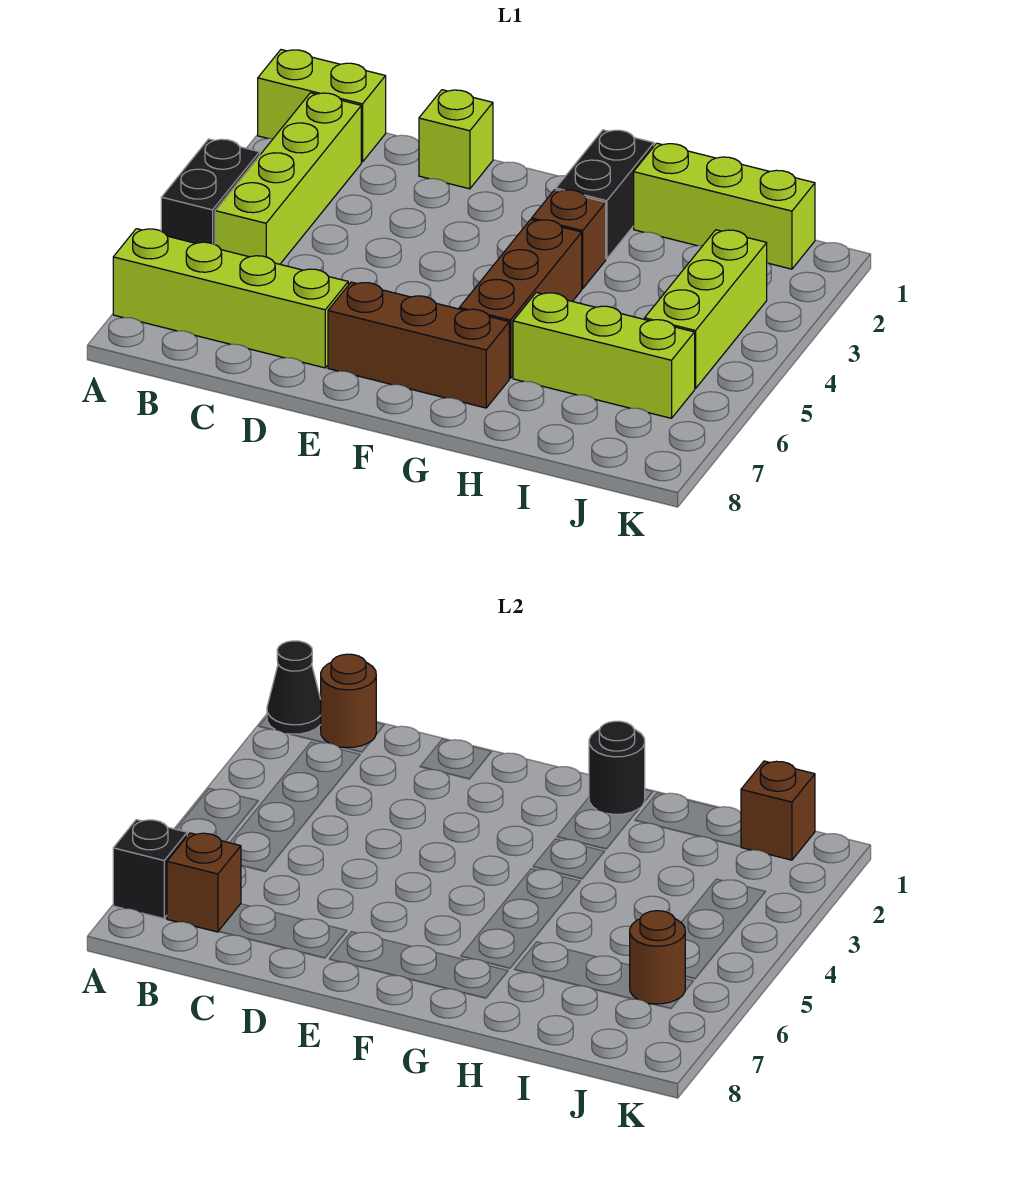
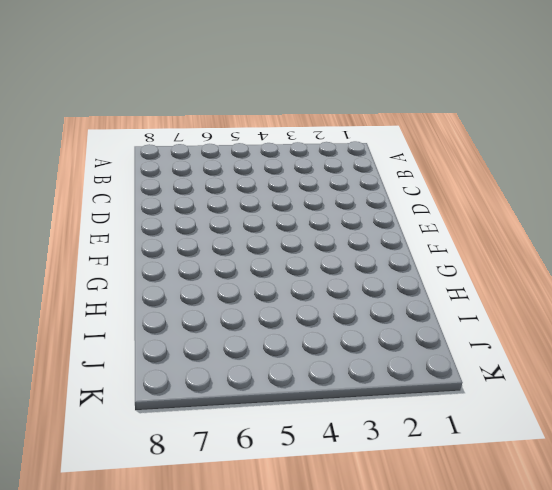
none -> lime 1x2 brick [258,50,386,162]
none -> black 1x2 brick [161,139,260,244]
none -> lime 1x4 brick [113,229,348,368]

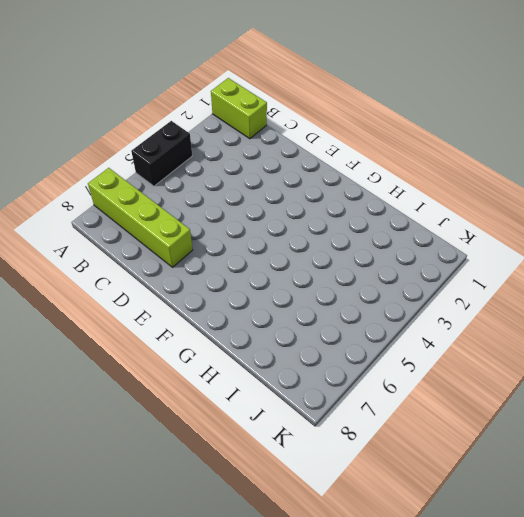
none -> lime 1x4 brick [215,93,361,264]
none -> lime 1x1 brick [419,90,493,189]
none -> brown 1x3 brick [328,282,509,408]

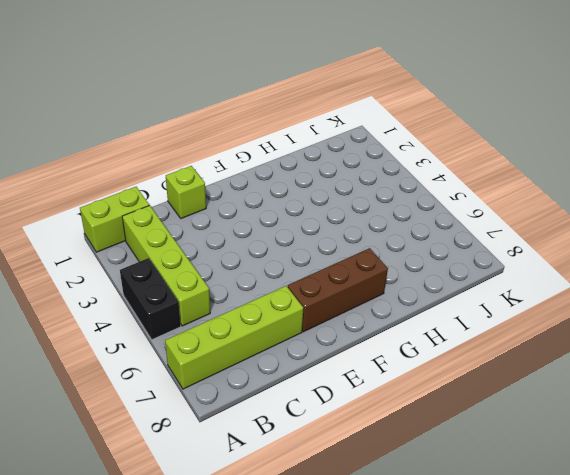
none -> black 1x2 brick [556,130,654,259]
none -> brown 1x1 brick [532,190,606,289]
none -> brown 1x3 brick [459,220,582,378]

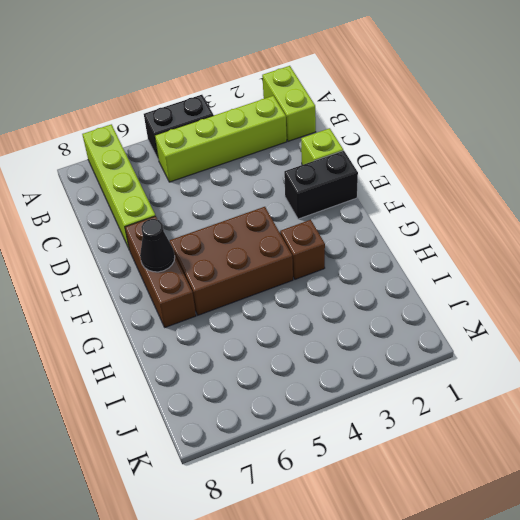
black 1x2 brick [284,151,358,219] -> black 1x2 brick moved to [556,130,654,259]
brown 2x3 brick [170,207,293,315] -> brown 1x3 brick [459,220,582,378]
black 1x1 cone [140,219,175,272] -> black 1x1 cone moved to [267,641,321,734]
none -> lime 1x3 brick [634,143,815,269]
none -> lime 1x3 brick [513,293,695,418]
none -> lime 1x3 brick [645,230,767,389]

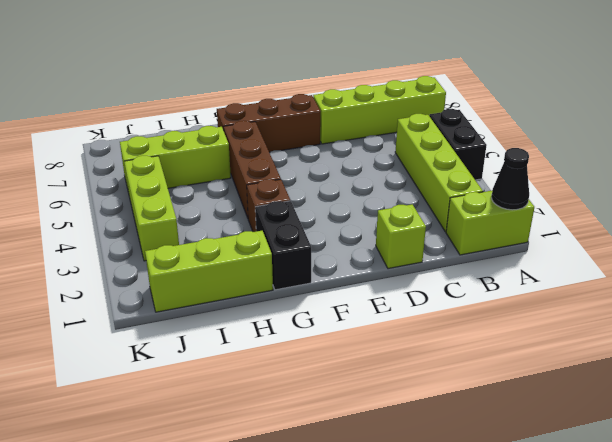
none -> black 1x1 brick [113,820,187,919]
none -> brown 1x1 round brick [321,654,376,748]
none -> brown 1x1 brick [167,833,241,932]

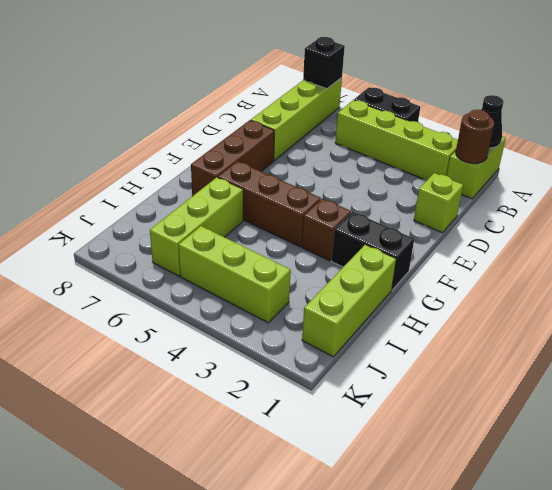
none -> brown 1x1 brick [167,833,241,932]
none -> black 1x1 round brick [589,721,645,814]
none -> brown 1x1 brick [741,761,815,860]

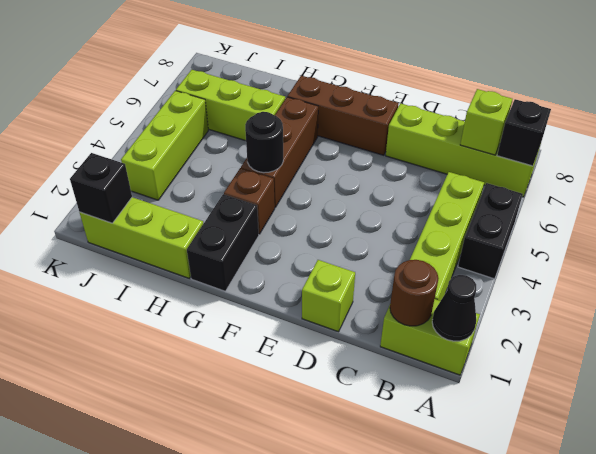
lime 1x1 brick [460,89,512,155] -> brown 1x1 brick [167,833,241,932]
black 1x1 round brick [245,112,283,173] -> black 1x1 round brick moved to [589,721,645,814]
black 1x1 brick [70,153,132,223] -> brown 1x1 brick [741,761,815,860]
none -> brown 1x1 round brick [630,911,685,1004]

